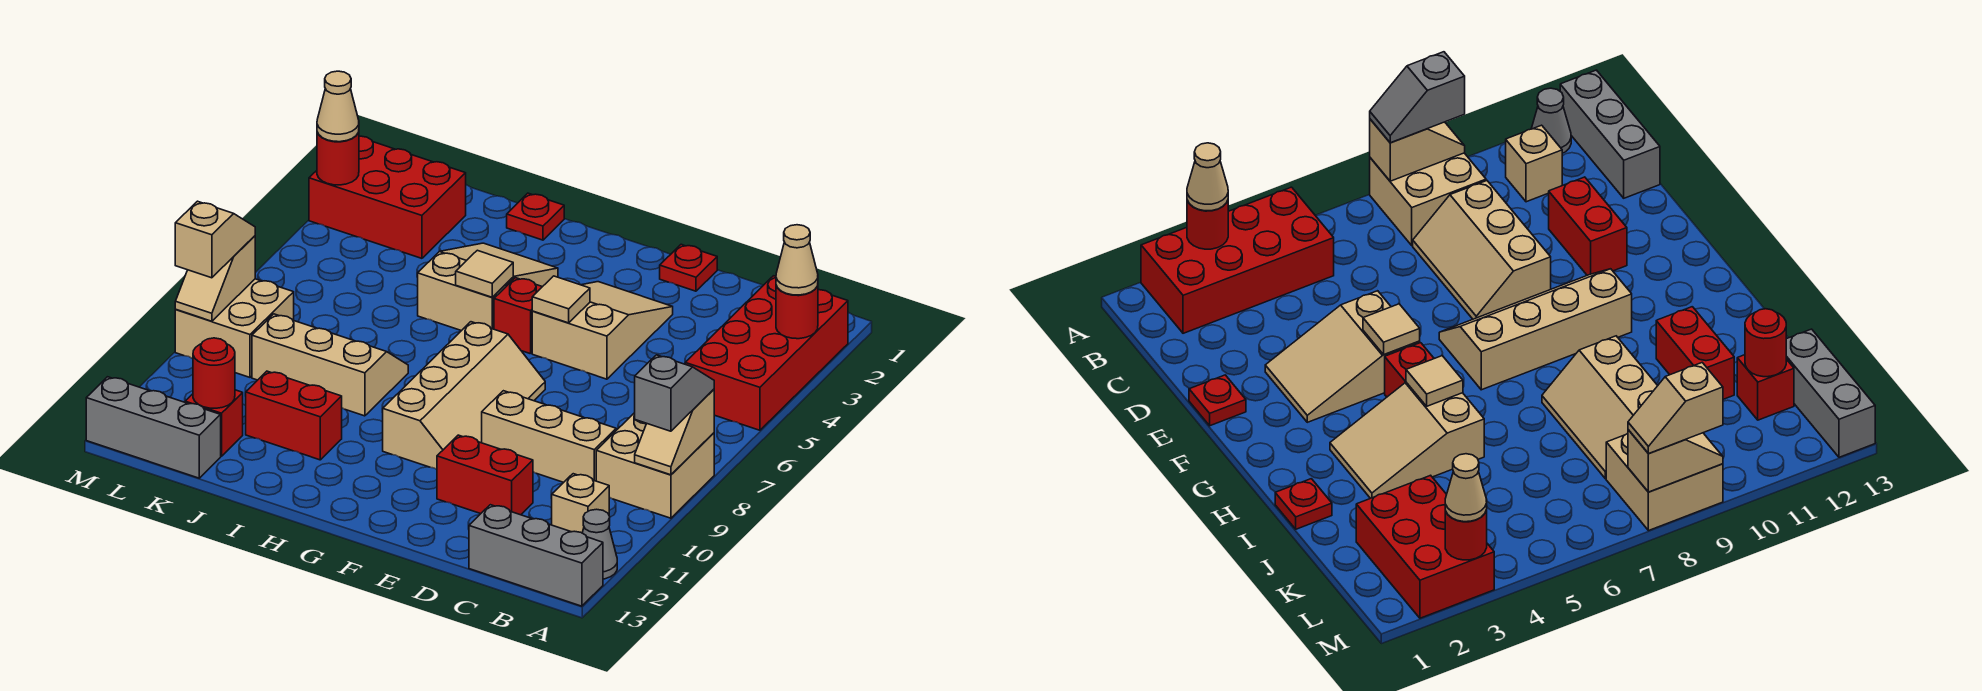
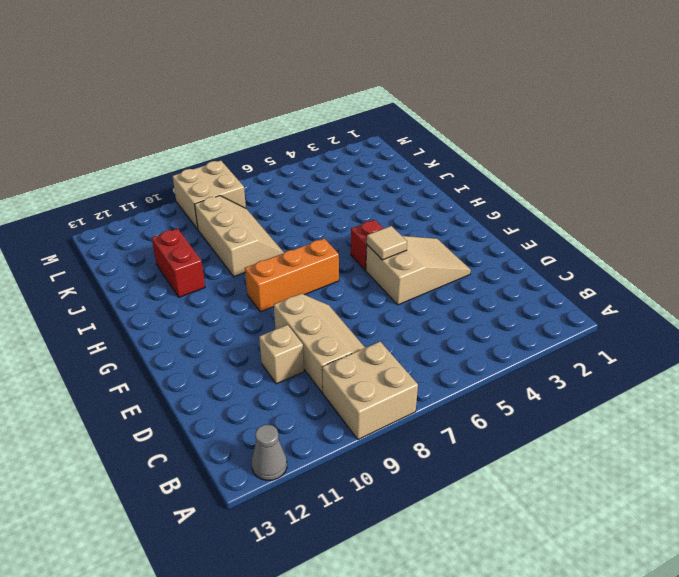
tan 1x1 brick [259,325,304,384] -> tan 1x1 brick moved to [552,474,609,533]
orange 1x3 brick [245,239,339,312] -> tan 2x4 slope [383,322,545,469]
none -> red 2x4 brick [685,276,848,430]
none -> grey 1x3 brick [469,505,603,606]
none -> red 1x2 brick [437,435,533,515]
none -> red 1x1 plate [660,244,717,291]

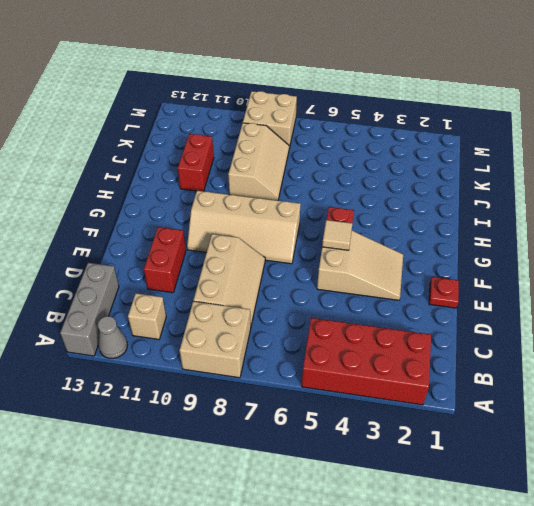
none -> tan 2x3 slope [418,243,558,331]
none -> red 1x1 plate [507,193,564,240]
none -> red 2x3 brick [309,136,466,258]
none -> red 1x1 brick [185,390,243,456]

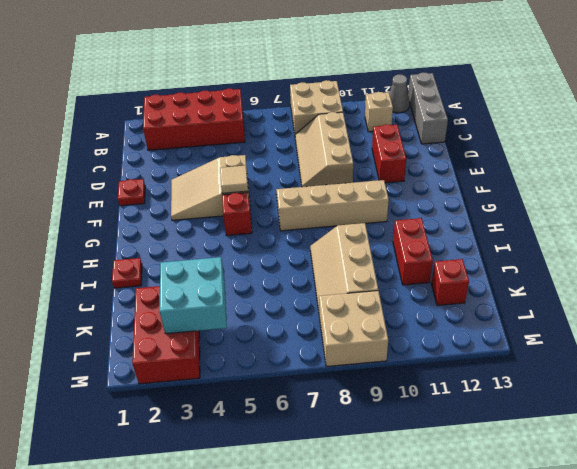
cyan 2x2 brick [159,257,227,334] -> none
none -> tan 2x3 slope [418,243,558,331]
none -> grey 1x3 brick [86,377,221,478]
none -> red 1x1 round brick [776,286,818,339]
none -> tan 1x2 slope [635,389,714,475]

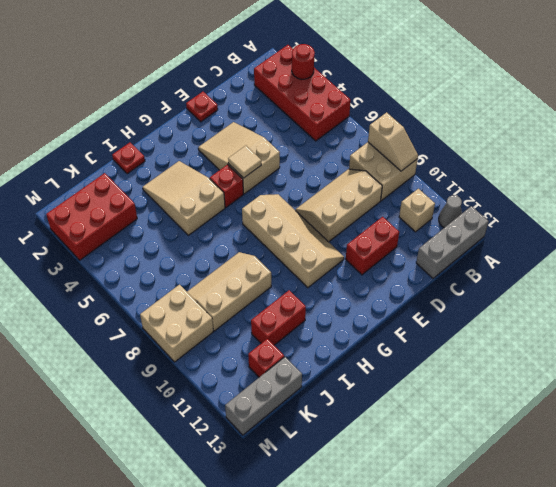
none -> tan 1x1 tile [456,250,513,297]
none -> red 1x1 round brick [193,338,235,408]
none -> red 1x1 round brick [317,132,359,185]
none -> tan 1x2 slope [175,236,255,321]

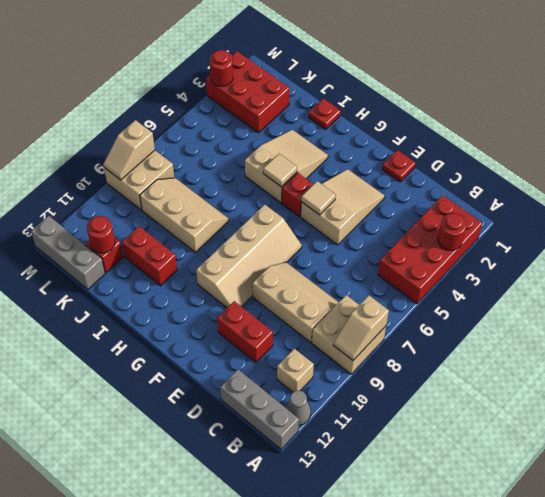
none -> tan 1x1 cone [776,225,818,295]
none -> grey 1x2 slope [635,355,714,431]
none -> tan 1x1 cone [317,71,359,142]
none -> tan 1x2 slope [175,201,255,278]

